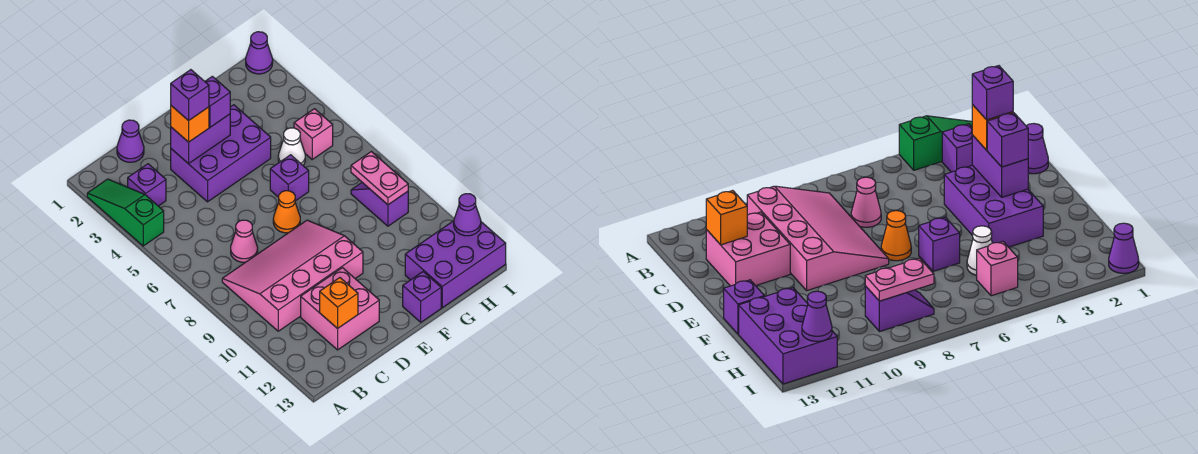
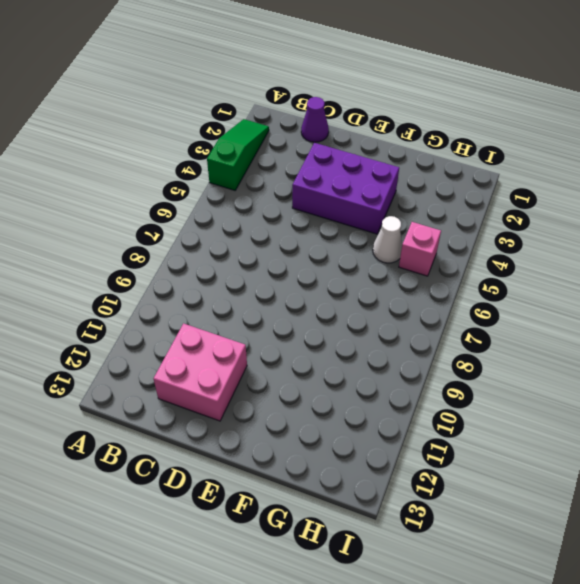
none -> purple 1x1 brick [128,164,166,206]
none -> pink 3x4 slope [222,220,363,331]
none -> pink 1x1 cone [231,220,258,262]

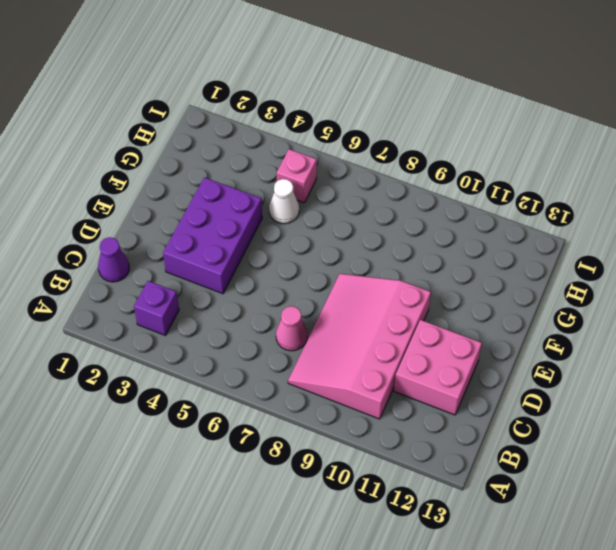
none -> green 1x3 slope [87,179,164,246]
none -> orange 1x1 cone [273,191,300,233]
none -> purple 1x1 brick [270,155,309,201]

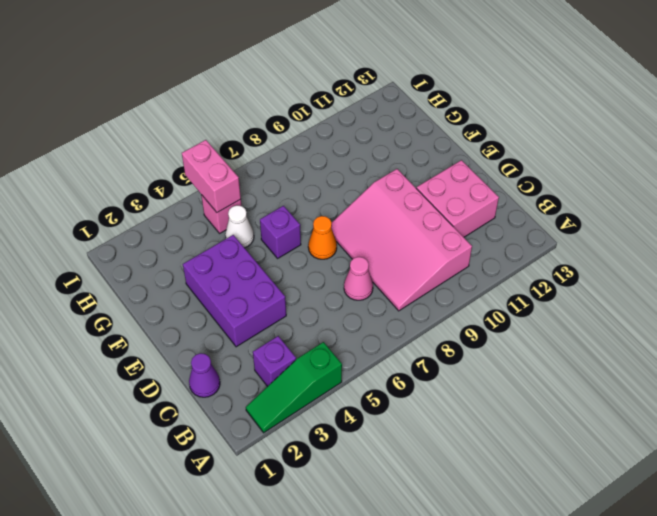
pink 1x2 brick [182,140,241,213] -> none
none -> purple 1x1 brick [403,272,441,322]
none -> purple 2x3 brick [405,221,506,308]
none -> purple 1x2 slope [351,183,408,226]

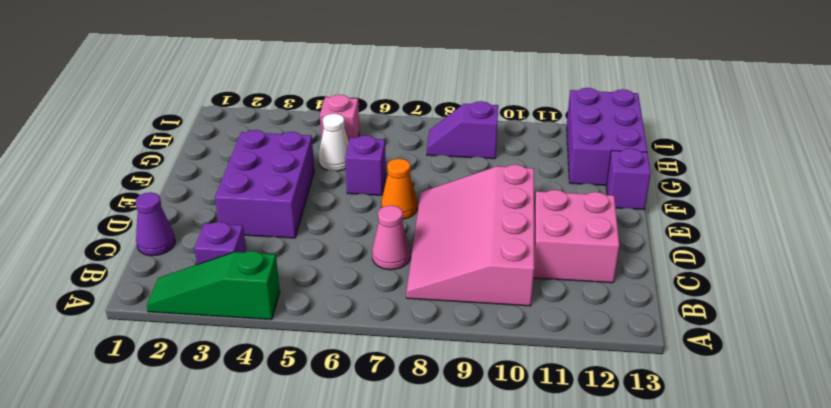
none -> purple 1x1 cone [246,32,273,74]
none -> orange 1x1 brick [320,278,358,329]
none -> purple 1x2 brick [171,114,230,164]

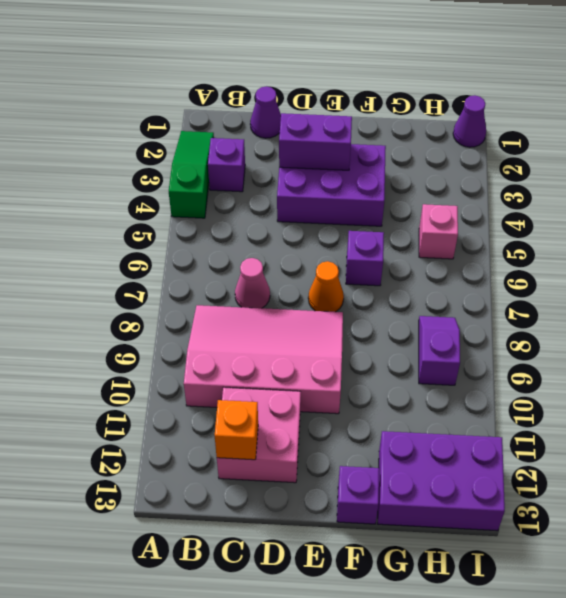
none -> white 1x1 cone [278,128,305,165]
none -> pink 1x2 plate [351,152,408,205]
none -> purple 1x1 cone [454,194,481,236]

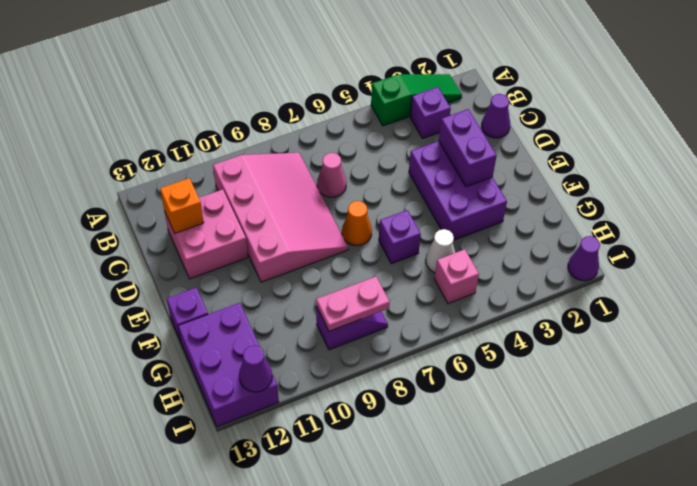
none -> orange 1x1 brick [171,106,209,142]
none -> purple 1x1 brick [205,76,230,127]
none -> purple 1x1 brick [171,70,209,121]

